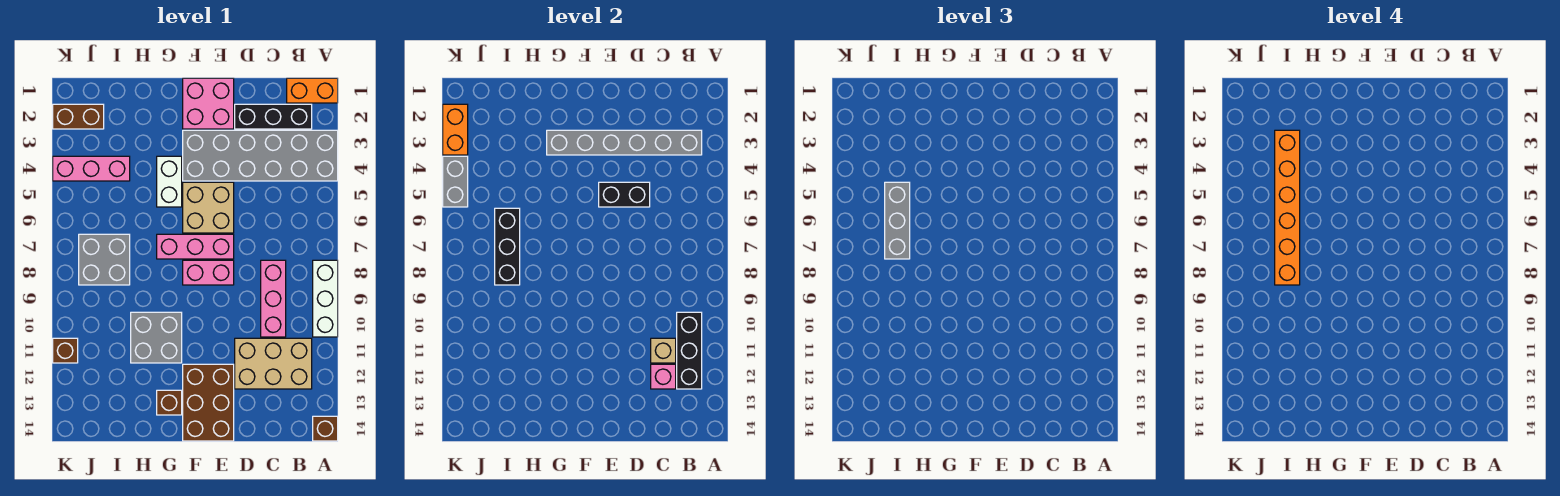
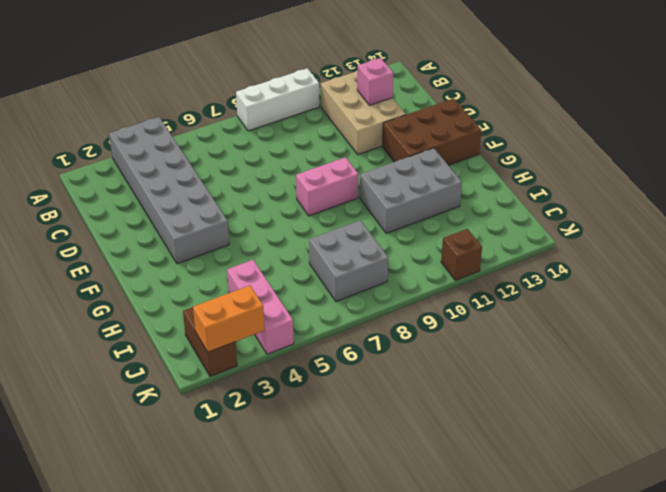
pink 1x2 brick [296,157,358,216] -> pink 1x2 brick turned to [183,260,234,285]
grey 2x3 brick [360,148,462,233] -> grey 2x2 brick [131,312,182,363]
none -> orange 1x2 brick [287,78,338,103]
none -> brown 1x1 brick [313,416,338,441]
none -> black 1x3 brick [235,104,312,129]

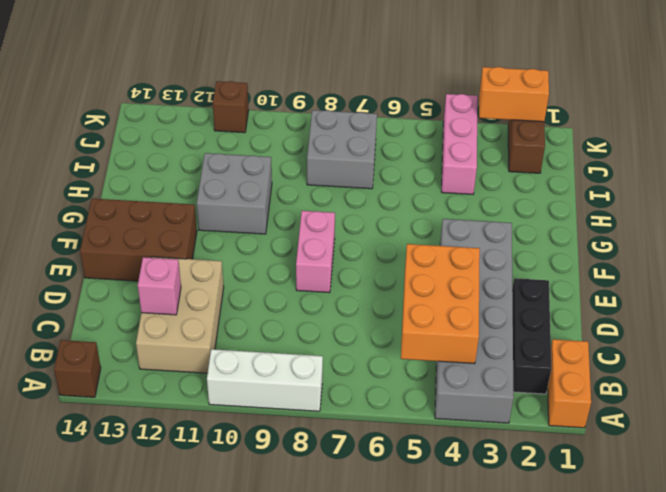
orange 2x3 brick [401,244,480,364] -> black 1x2 brick [599,182,650,207]
none -> pink 1x3 brick [261,260,286,337]
none -> pink 2x2 brick [183,78,234,129]
none -> tan 2x2 brick [183,182,234,233]

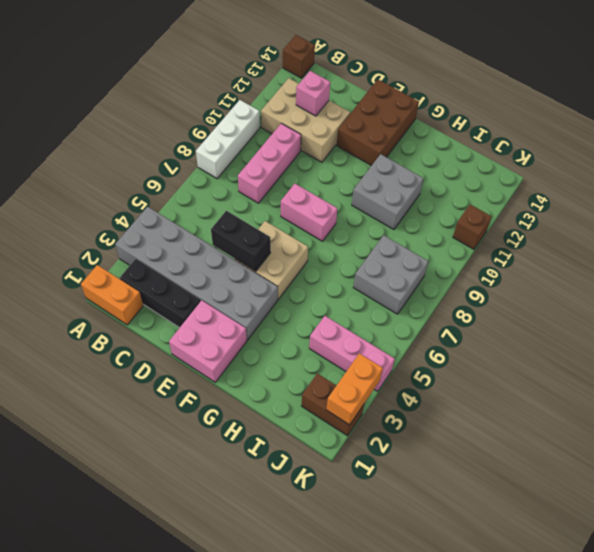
none -> pink 1x3 brick [157,234,234,259]
none -> white 1x2 brick [157,156,182,207]
none -> brown 1x1 brick [157,390,182,415]

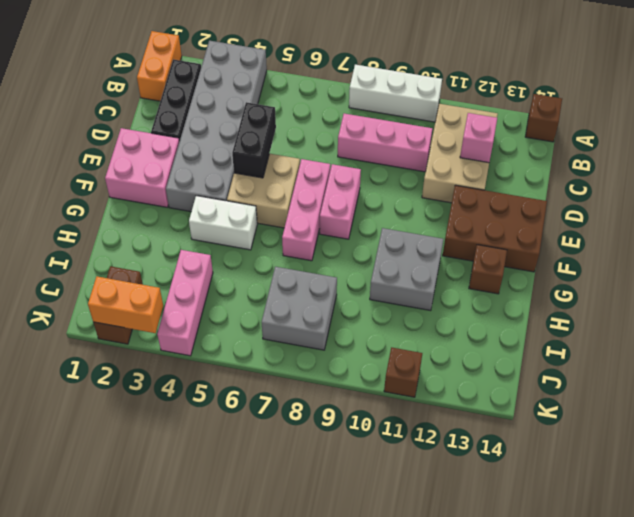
none -> grey 1x6 brick [547,130,702,155]
none -> black 1x3 brick [677,312,702,389]
none -> tan 1x1 brick [651,338,676,363]

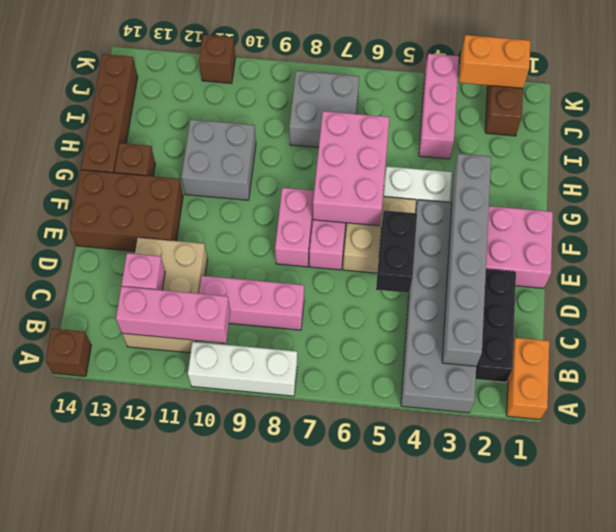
pink 1x3 brick [116,287,230,343] -> black 1x3 brick [677,312,702,389]
pink 2x3 brick [313,111,389,226] -> none
brown 1x4 brick [81,54,138,173] -> none
none -> tan 1x1 brick [651,338,676,363]
none -> black 1x3 brick [495,208,520,285]
none -> grey 1x2 brick [443,156,468,207]

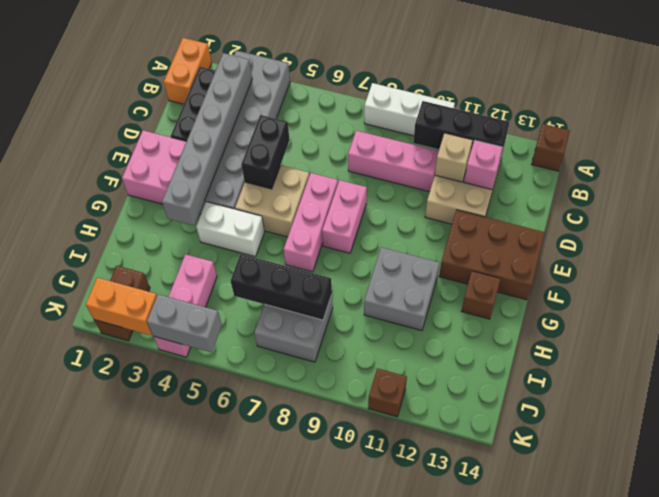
none -> grey 1x3 brick [885,182,910,259]
none -> orange 1x6 brick [1275,130,1300,285]

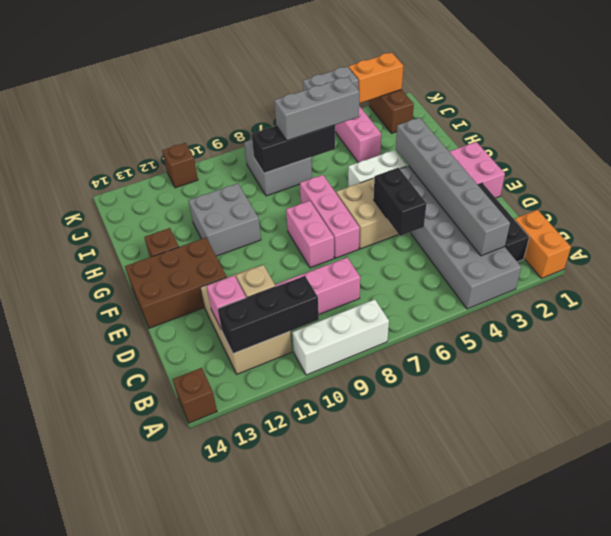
none -> orange 1x6 brick [1275,130,1300,285]

